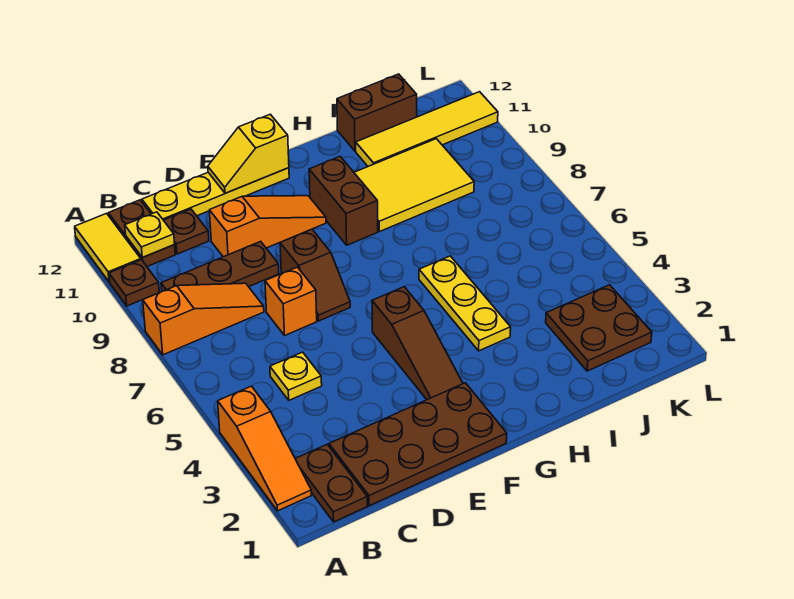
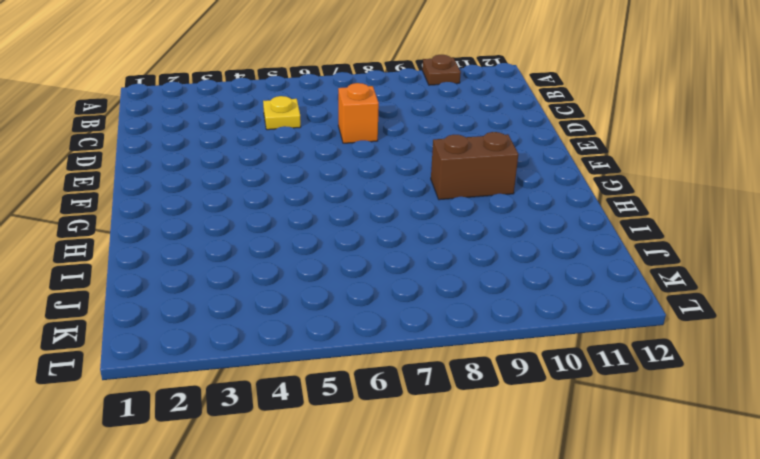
none -> orange 1x3 slope [218,386,311,511]
none -> orange 1x3 slope [143,283,264,355]
none -> yellow 1x2 tile [75,213,141,282]

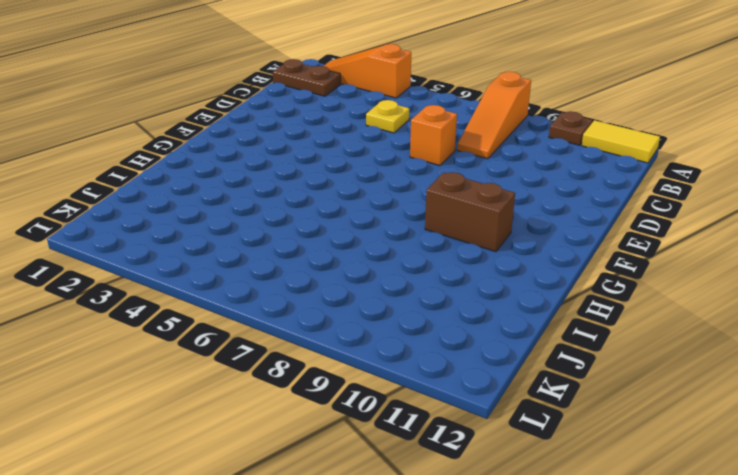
none -> brown 1x3 plate [161,241,279,291]
none -> brown 1x2 plate [108,200,175,267]
none -> brown 2x4 plate [329,383,507,506]

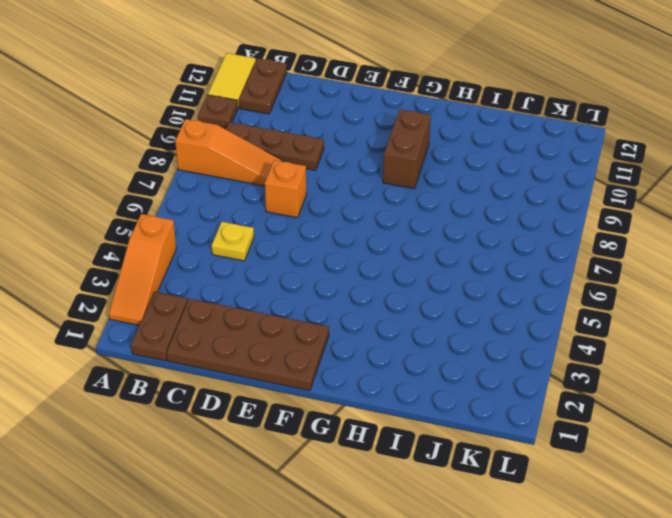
none -> brown 1x1 plate [164,209,209,254]
none -> yellow 1x4 plate [142,168,289,220]
none -> orange 1x3 slope [209,196,326,257]

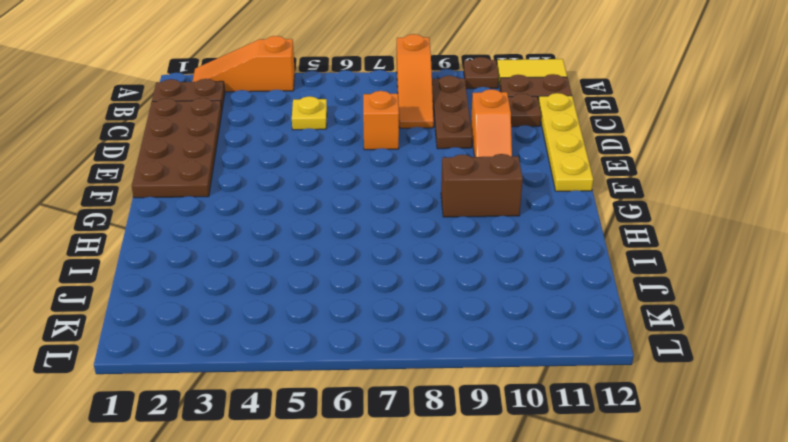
orange 1x2 slope [471,89,512,157] -> orange 1x3 slope [209,196,326,257]
none -> brown 1x2 slope [280,229,350,321]
none -> brown 1x3 slope [372,287,463,400]
none -> yellow 1x3 plate [419,256,511,351]

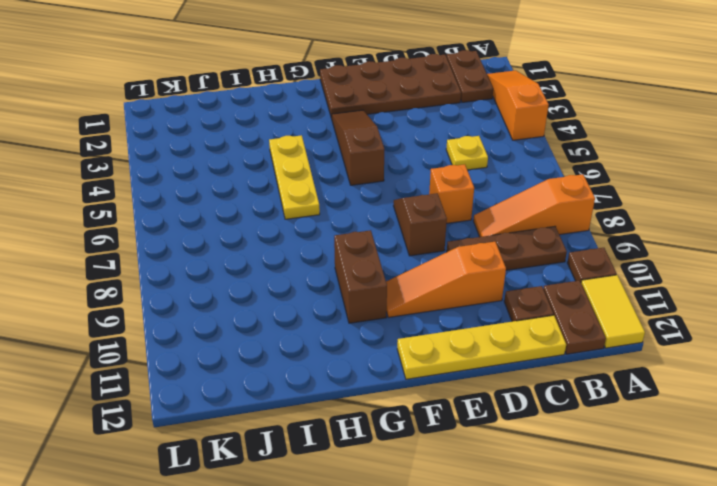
none -> yellow 2x3 tile [354,139,474,232]
none -> yellow 1x4 tile [356,92,498,166]
none -> brown 1x2 brick [337,74,417,151]

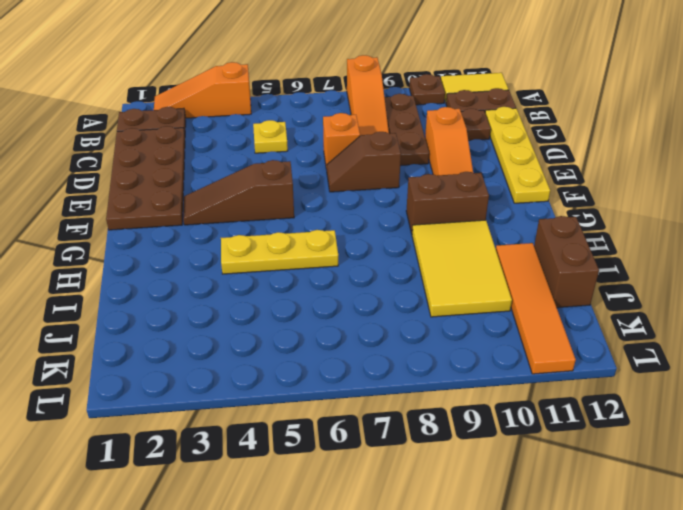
orange 1x4 tile [496,243,576,374] -> yellow 1x4 tile [356,92,498,166]
none -> brown 2x2 plate [546,285,652,371]
none -> yellow 1x1 plate [125,212,175,258]
none -> yellow 1x2 slope [208,114,289,193]

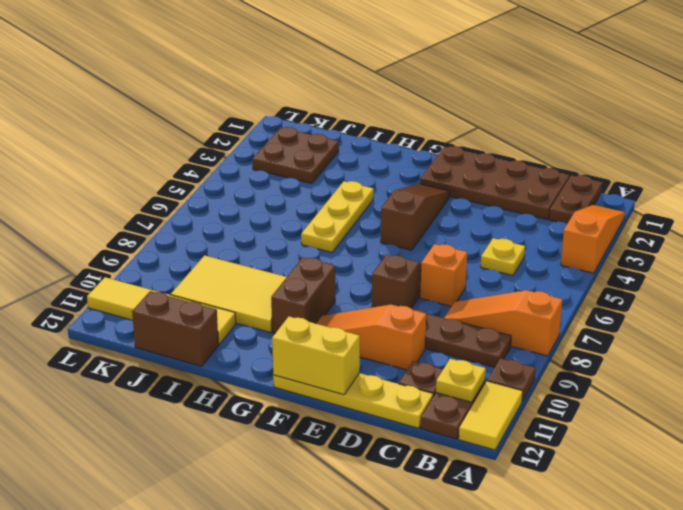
yellow 1x2 brick [272,317,360,395] -> yellow 1x2 slope [208,114,289,193]

